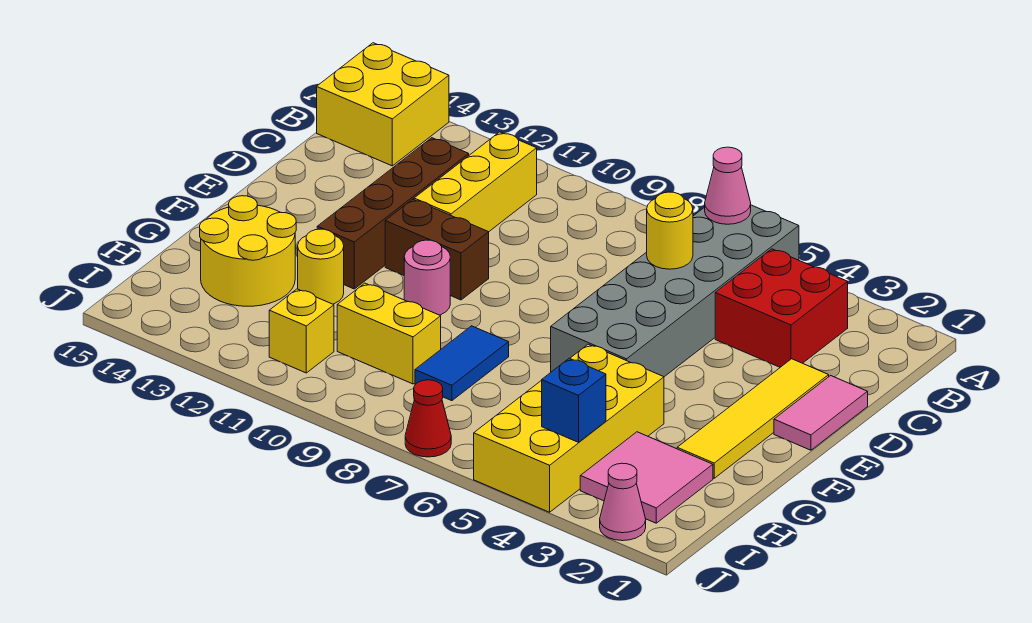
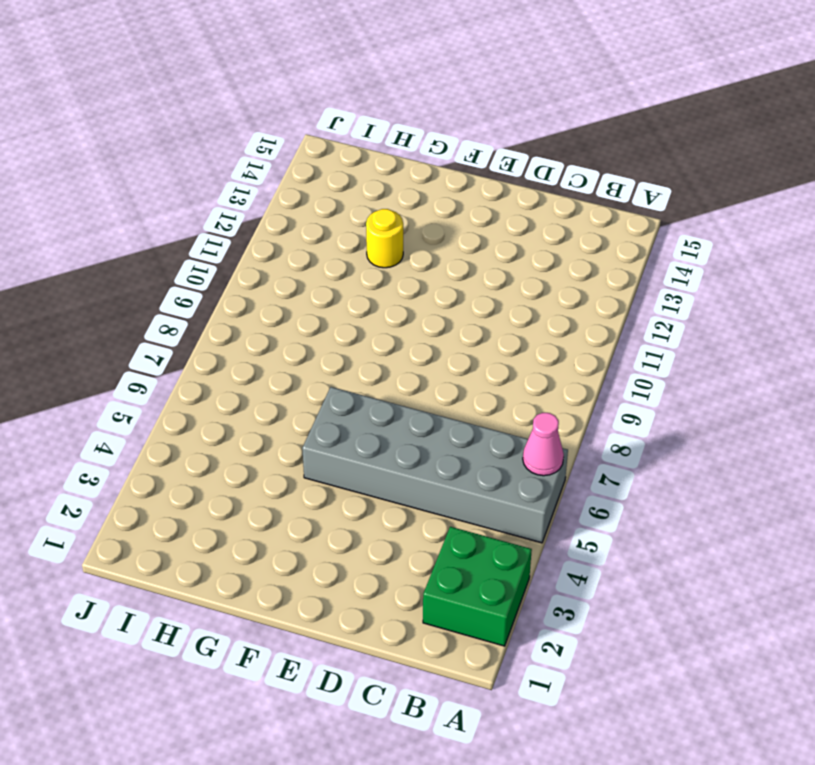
green 2x2 brick [423,527,532,646] -> red 2x2 brick [715,249,848,367]
none -> yellow 2x2 brick [317,43,449,166]
none -> yellow 1x3 brick [414,132,537,232]
none -> brown 1x4 brick [317,138,469,289]

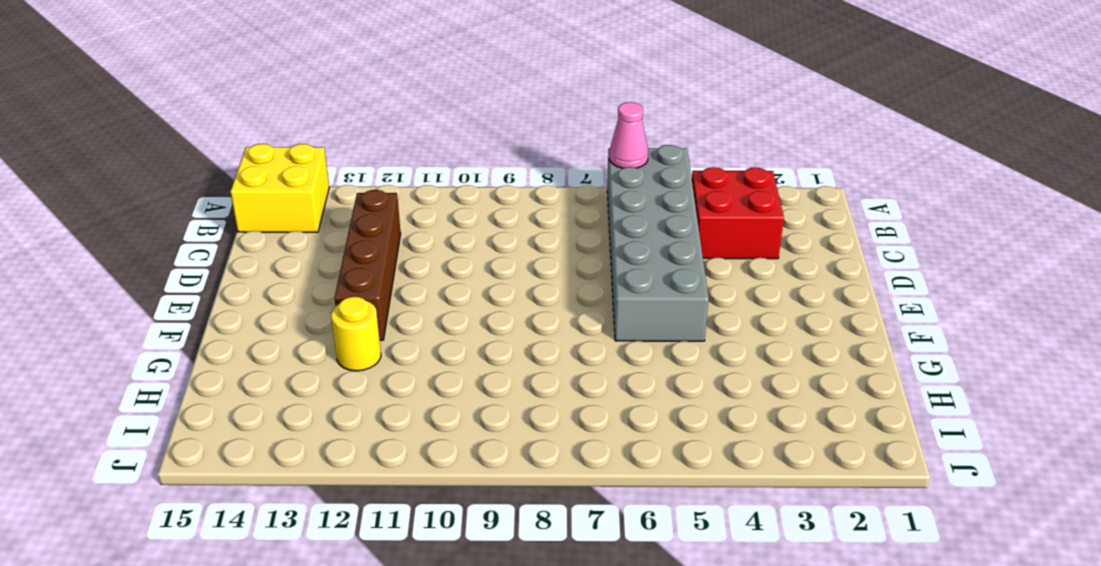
none -> yellow 1x3 brick [414,132,537,232]
none -> pink 1x2 tile [774,376,868,450]
none -> yellow 1x4 tile [677,359,829,478]

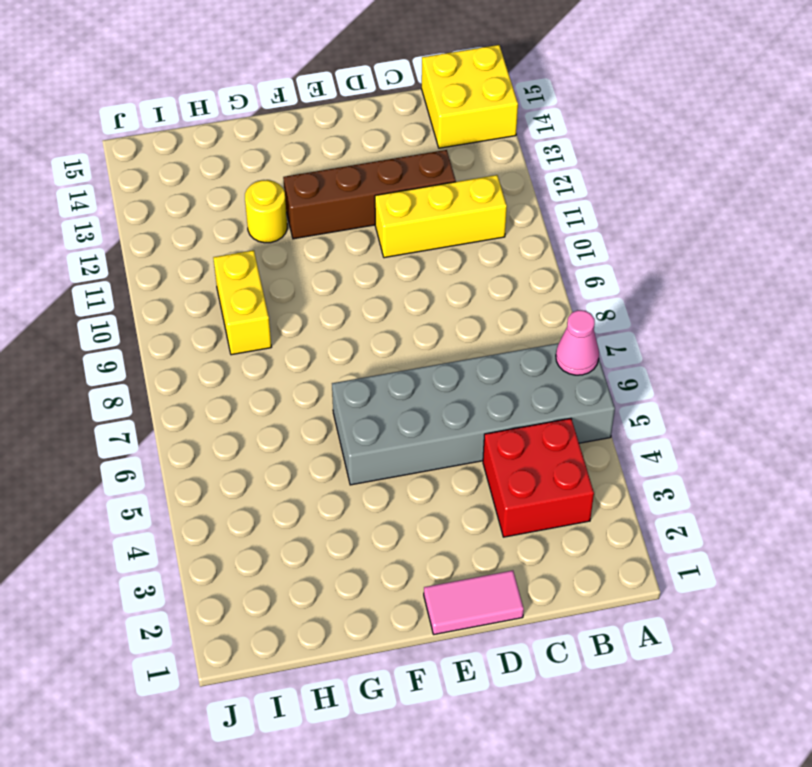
none -> yellow 1x4 tile [677,359,829,478]
none -> brown 1x2 brick [385,199,489,300]
none -> pink 1x1 round brick [404,240,450,315]

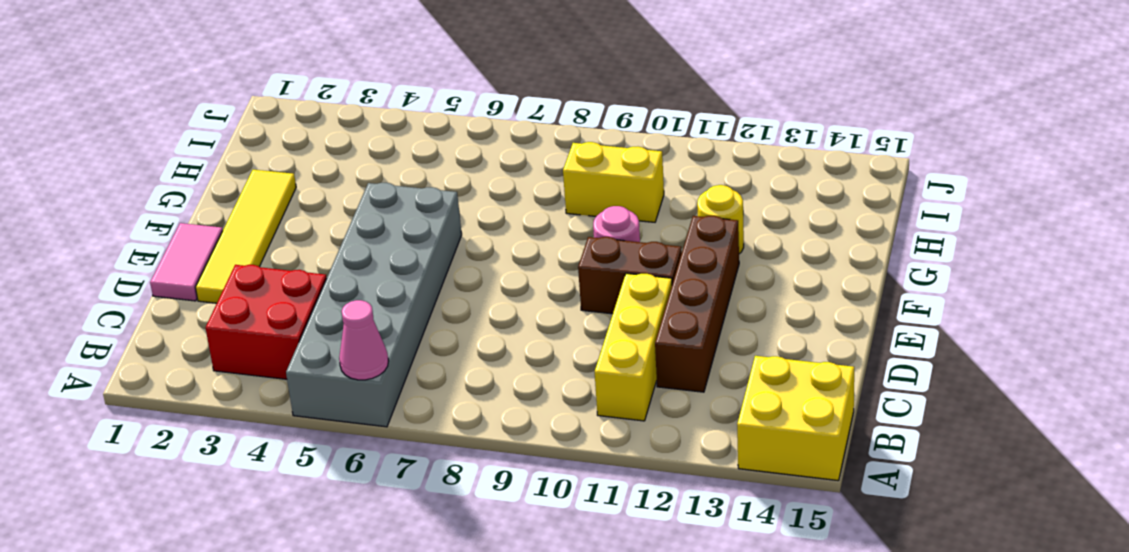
none -> yellow 2x4 brick [474,344,664,512]
none -> blue 1x2 tile [415,326,509,401]
none -> yellow 2x2 round brick [200,196,296,306]

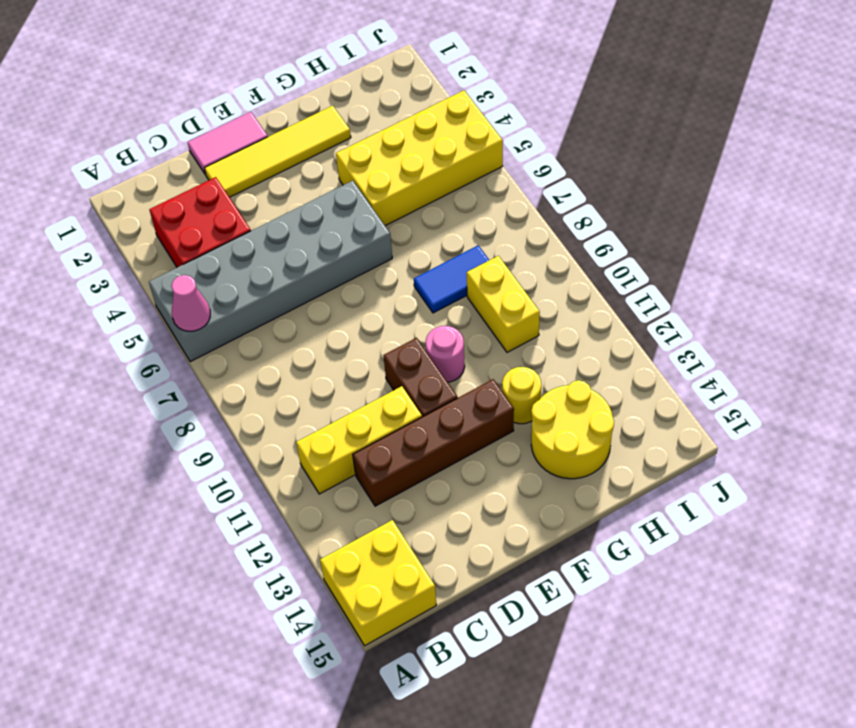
none -> pink 2x2 tile [580,432,713,523]
none -> yellow 1x1 brick [269,289,334,373]
none -> pink 1x1 cone [600,463,646,541]

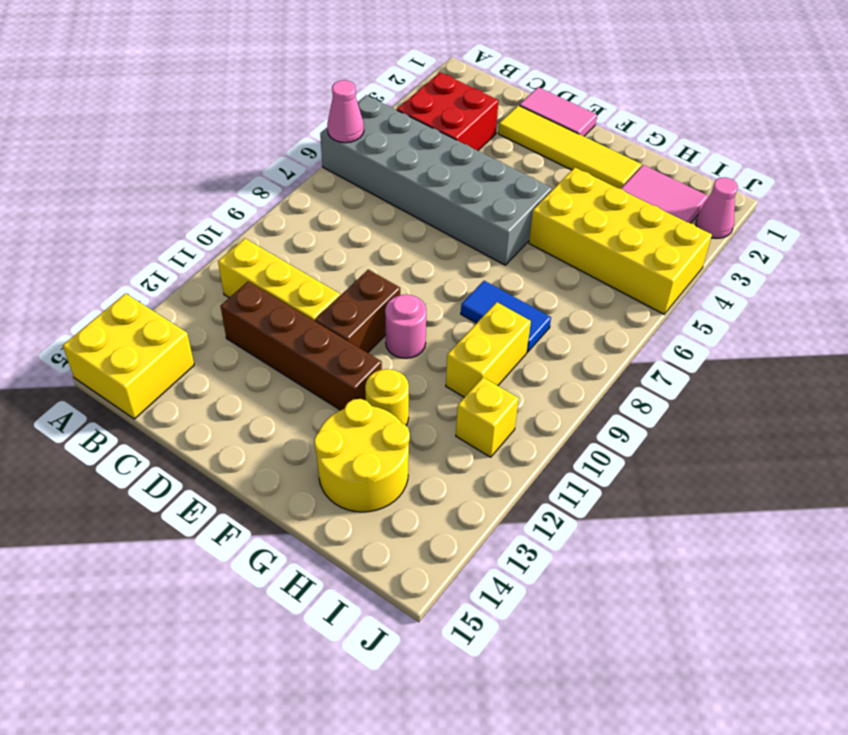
none -> red 1x1 cone [405,380,451,457]
none -> yellow 1x1 round brick [647,192,693,269]
none -> blue 1x1 brick [542,358,606,442]

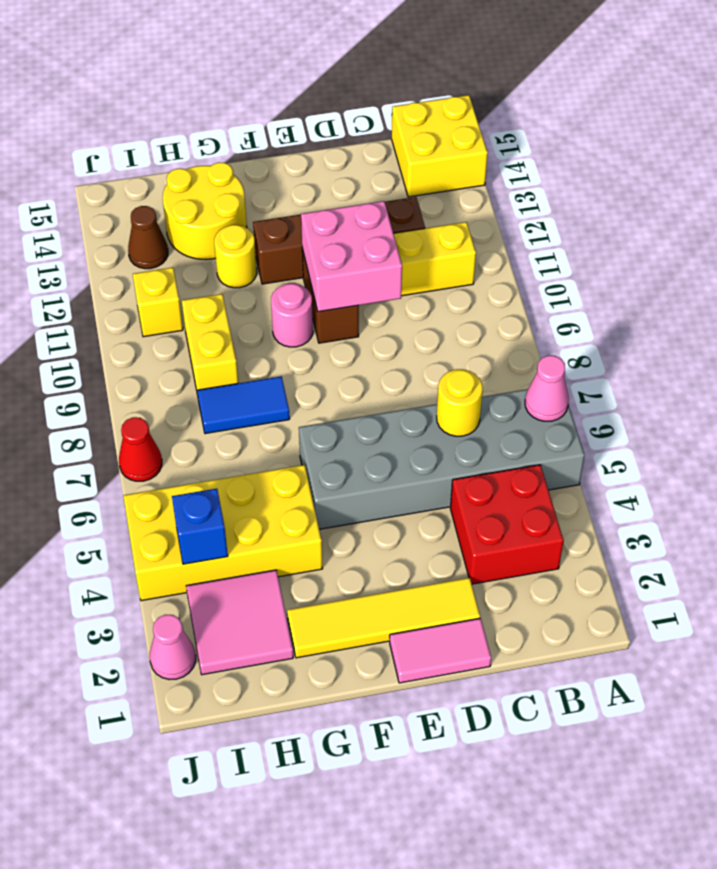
pink 2x2 brick [301,201,402,312] -> none
brown 1x1 cone [128,206,168,269] -> none

